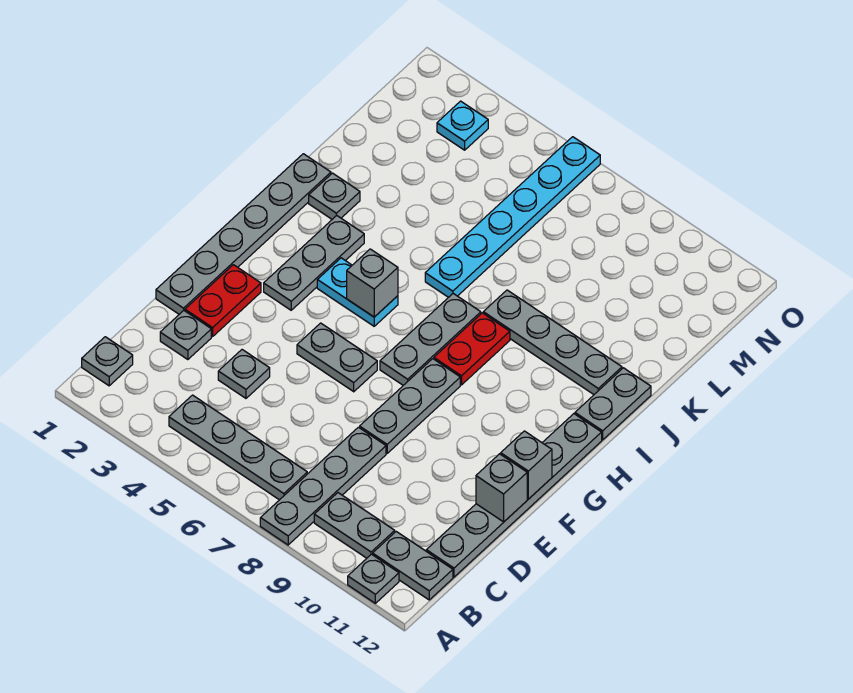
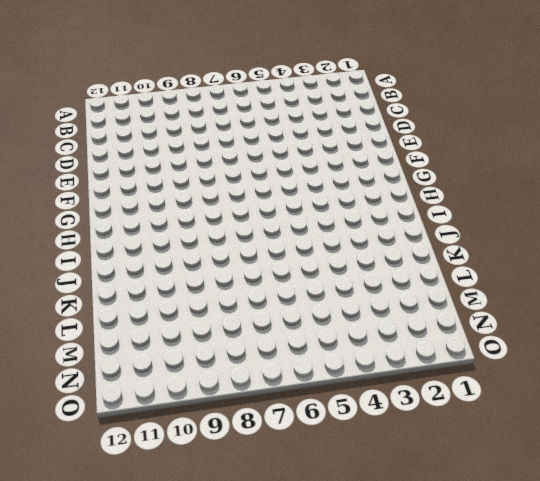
none -> grey 1x4 plate [260,427,386,545]
none -> grey 1x1 plate [348,554,399,603]
none -> grey 1x1 plate [82,337,133,386]

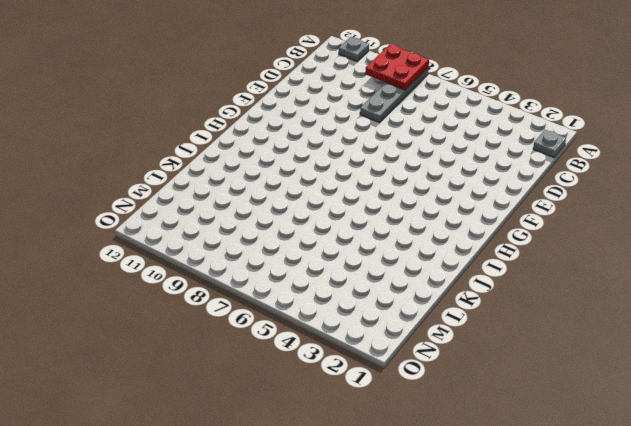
red 2x2 plate [366,44,429,90] -> none
none -> grey 1x4 plate [169,395,307,500]
none -> grey 1x2 plate [314,493,395,558]
none -> grey 1x2 plate [373,532,453,600]

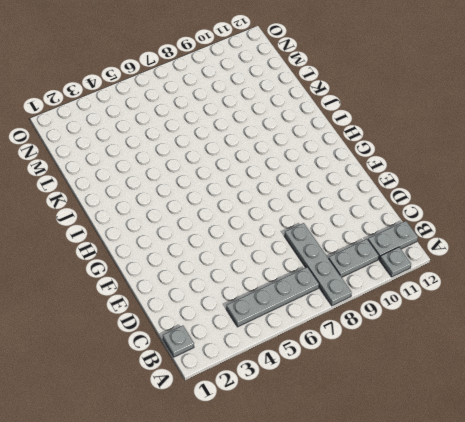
none -> grey 1x6 plate [426,414,602,577]
none -> grey 1x1 plate [160,311,211,360]
none -> grey 1x1 plate [218,350,270,398]

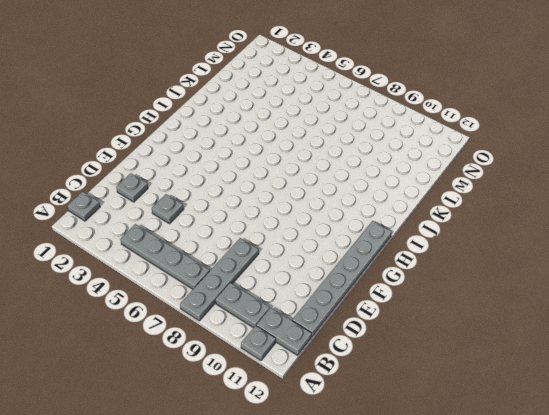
none -> grey 1x6 plate [156,154,331,314]
none -> red 1x2 plate [185,265,261,337]
none -> grey 1x3 plate [360,359,460,453]

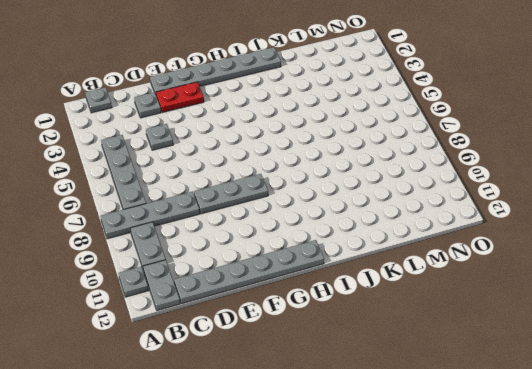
none -> grey 1x2 plate [297,323,377,392]
none -> grey 1x3 plate [264,216,364,310]
none -> grey 1x3 plate [380,294,481,385]

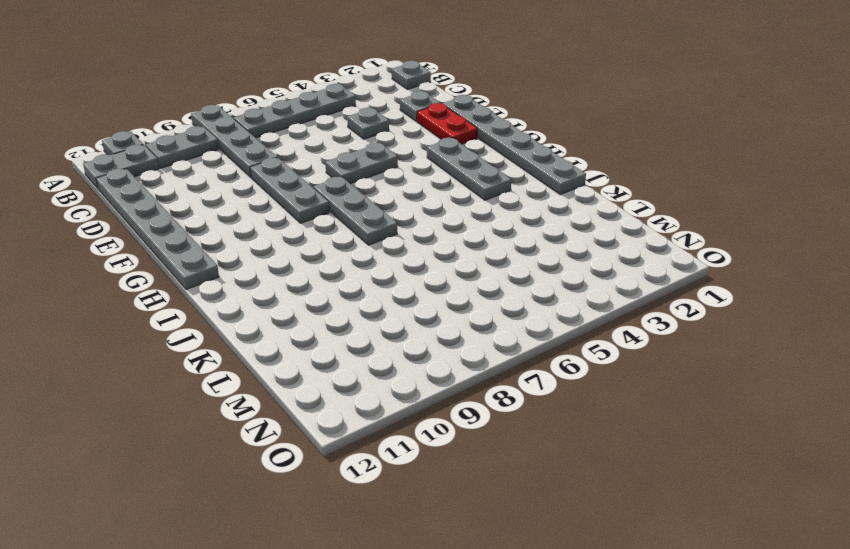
none -> cyan 1x2 plate [317,258,398,326]
none -> red 1x2 plate [434,313,510,385]
none -> grey 1x2 plate [575,368,651,440]

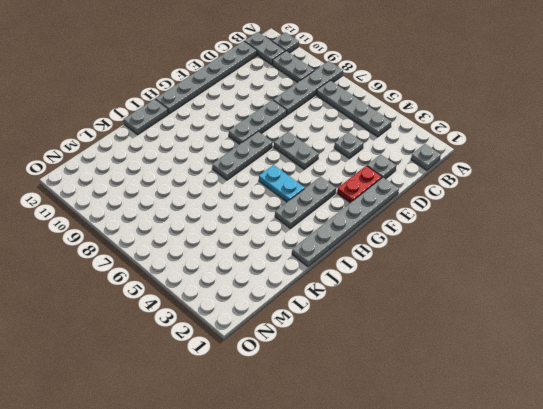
none -> red 1x2 plate [434,313,510,385]
none -> grey 1x1 plate [309,173,360,219]
none -> cyan 1x6 plate [425,137,600,297]

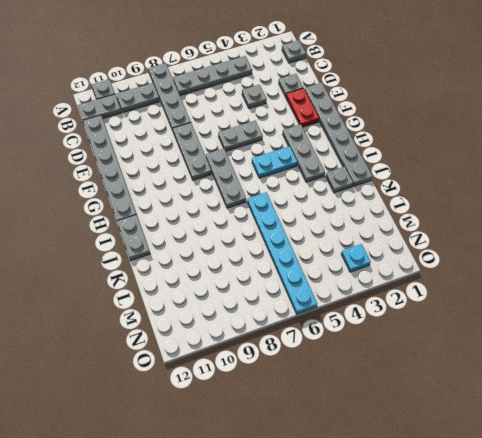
none -> red 1x2 plate [434,313,510,385]
none -> grey 1x4 plate [483,290,622,394]
none -> grey 1x1 brick [476,454,527,522]

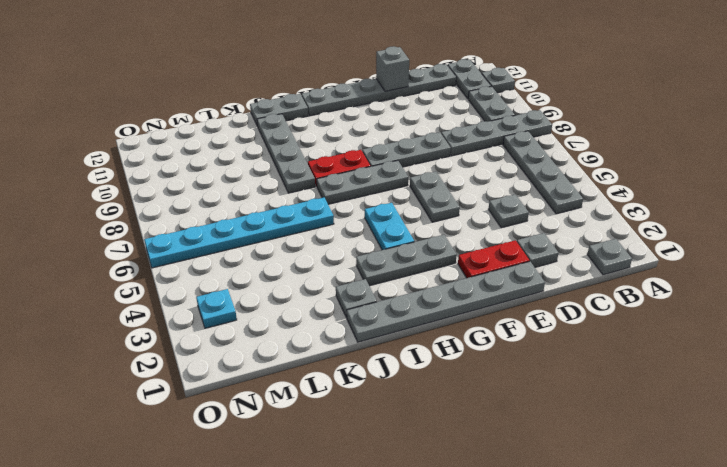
none -> grey 1x1 brick [501,431,552,499]
none -> grey 1x1 brick [347,249,398,317]

